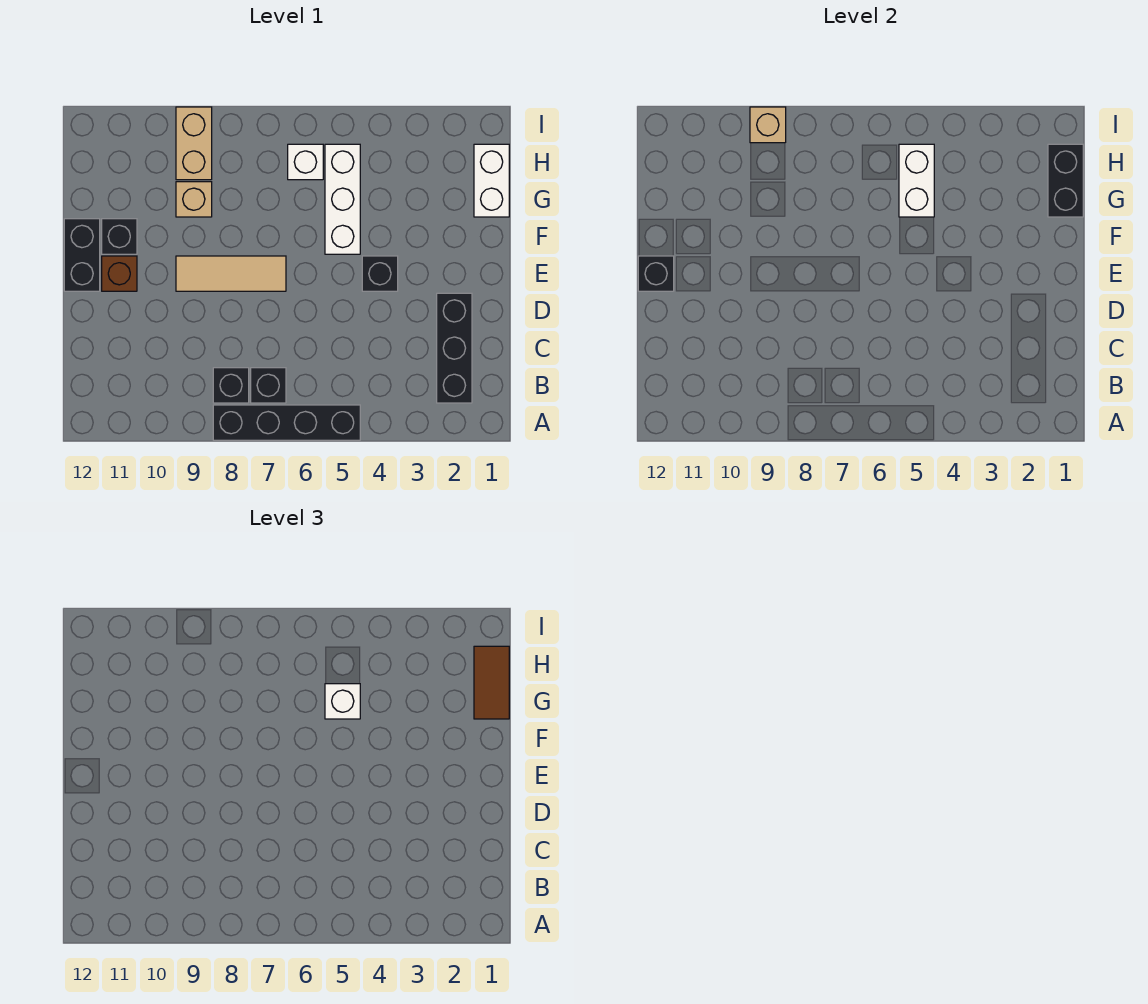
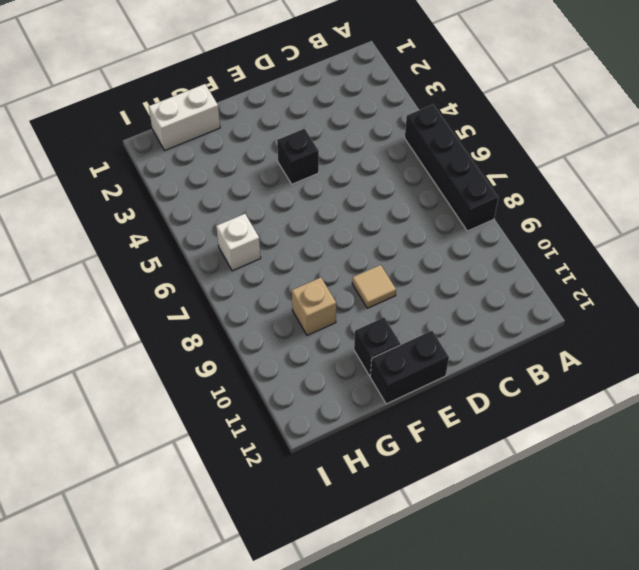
tan 1x1 tile [352,265,396,308] -> tan 1x3 tile [176,256,286,291]
none -> black 1x3 brick [437,293,472,403]
none -> black 1x1 brick [251,368,286,403]
none -> black 1x1 brick [213,368,249,403]

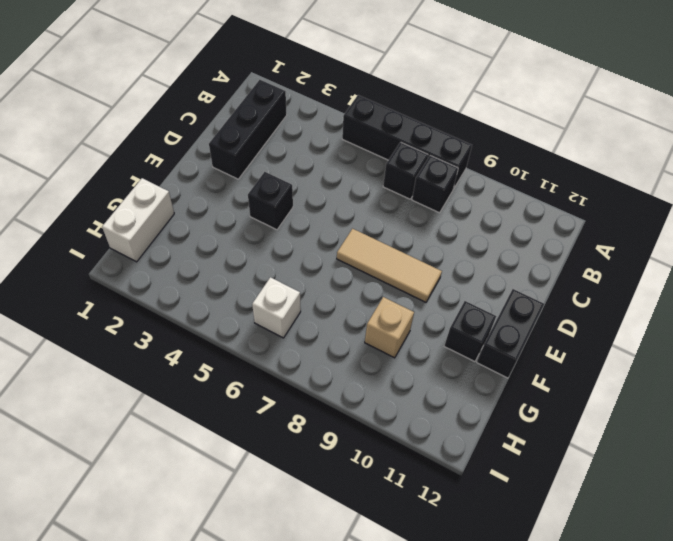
none -> brown 1x1 brick [102,256,137,291]
none -> white 1x3 brick [325,144,360,254]
none -> tan 1x2 brick [176,107,212,180]

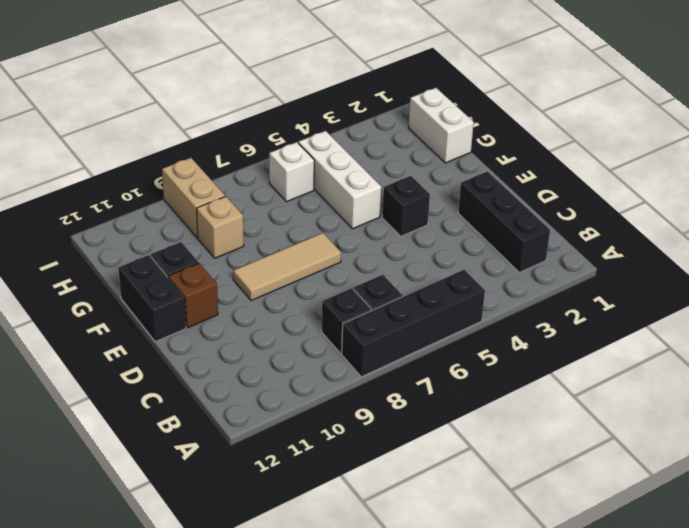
none -> black 1x1 brick [638,256,674,291]
none -> black 1x2 brick [1048,144,1083,217]
none -> white 1x2 brick [899,144,934,217]

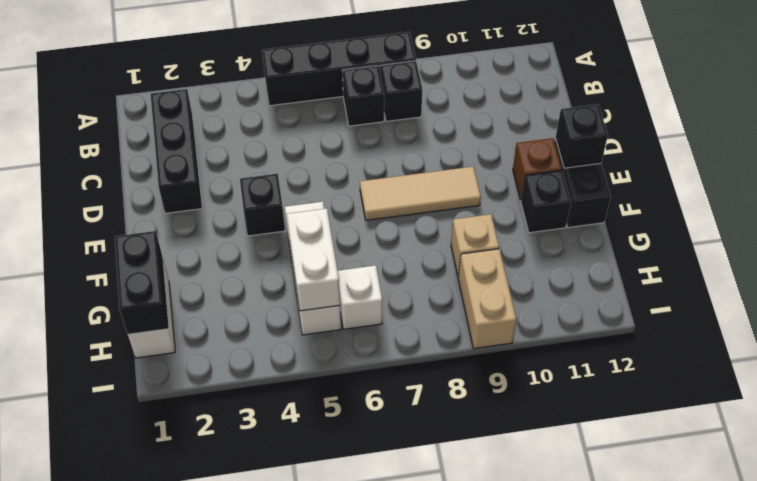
none -> tan 1x1 brick [750,107,786,143]
none -> brown 1x2 tile [474,646,509,719]
none -> white 1x1 brick [325,684,360,719]

